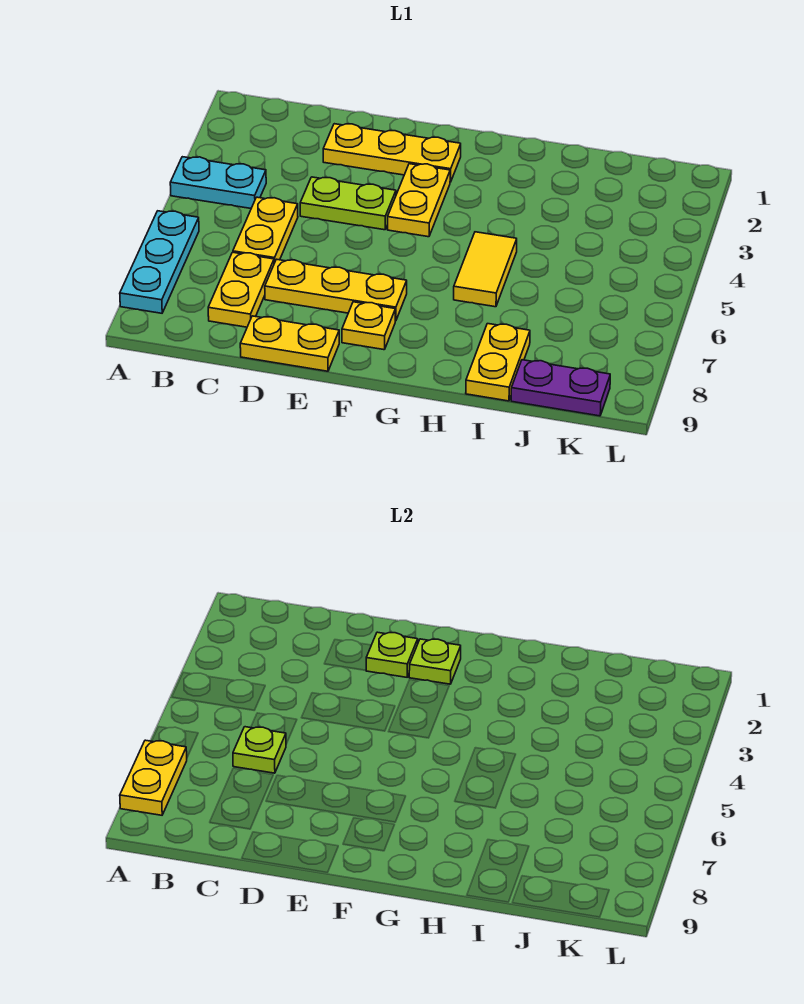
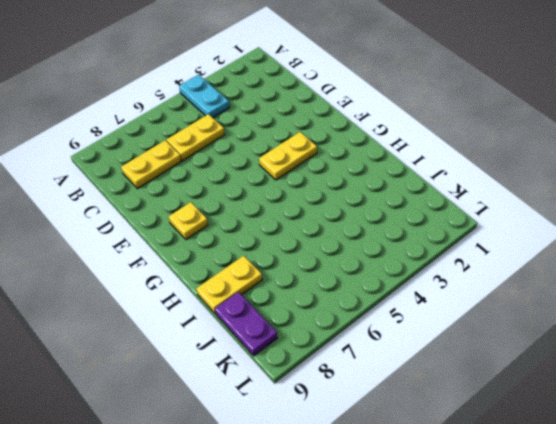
none -> cyan 1x3 plate [120,211,199,313]
none -> yellow 1x3 plate [323,124,461,182]
none -> lime 1x2 plate [300,177,396,230]

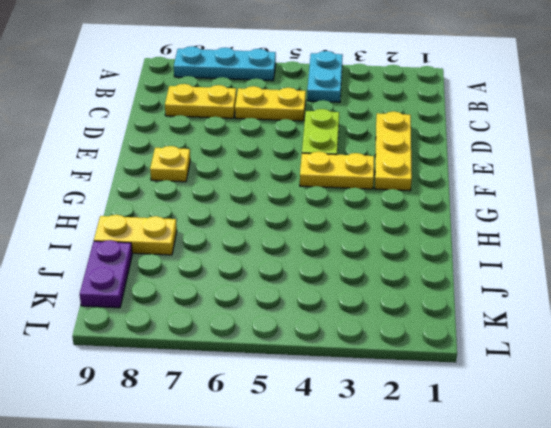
none -> yellow 1x3 plate [265,259,407,321]
none -> yellow 1x2 plate [240,316,339,371]
none -> yellow 1x2 tile [454,232,517,307]

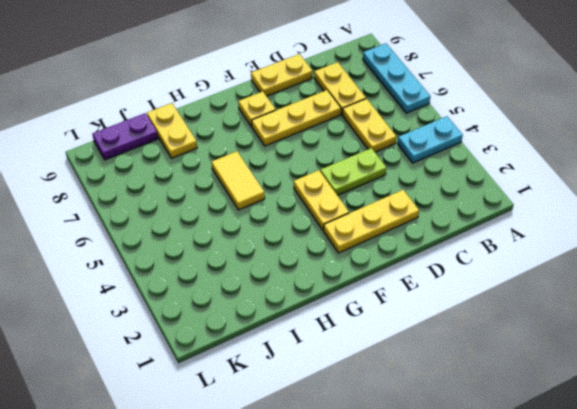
none -> yellow 1x2 plate [120,740,187,815]
none -> lime 1x1 plate [233,727,286,773]
none -> lime 1x1 plate [366,632,418,677]

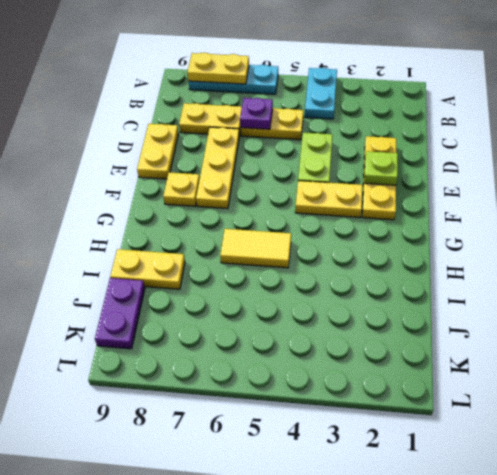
purple 1x1 plate [240,98,273,129] -> lime 1x1 plate [233,727,286,773]
none -> lime 1x1 plate [409,639,461,684]

